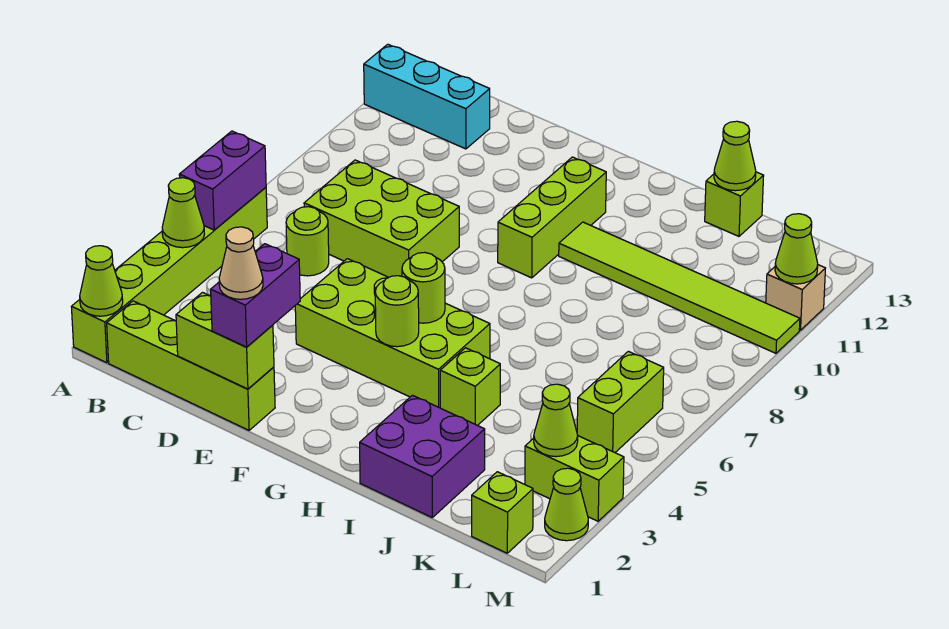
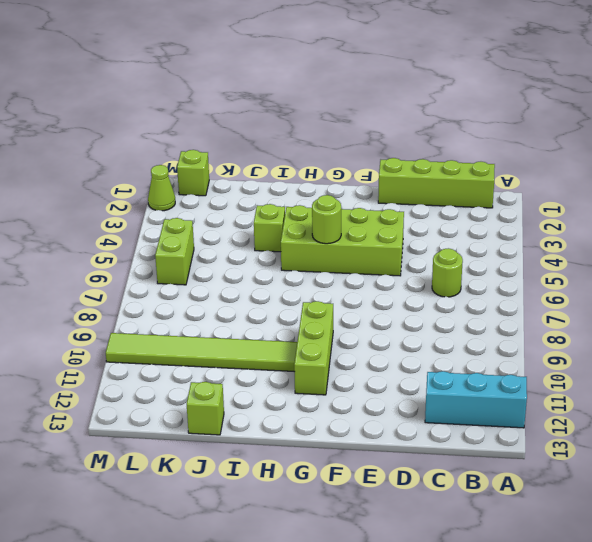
none -> lime 1x6 brick [71,187,267,363]
none -> lime 2x3 brick [304,160,459,277]
none -> purple 2x2 brick [360,395,485,517]

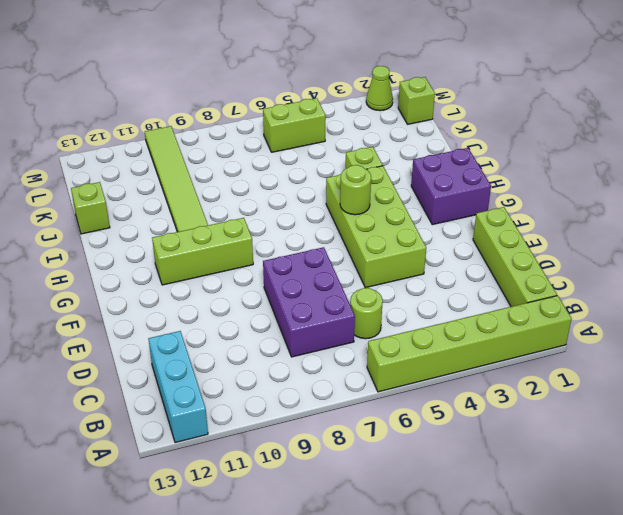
purple 2x3 brick [263,247,355,357] -> lime 2x3 brick [304,160,459,277]
purple 2x2 brick [411,148,491,225] -> purple 2x2 brick moved to [360,395,485,517]
none -> lime 1x2 brick [525,436,624,521]
none -> tan 1x1 brick [766,265,826,330]
none -> lime 1x1 cone [80,246,123,316]

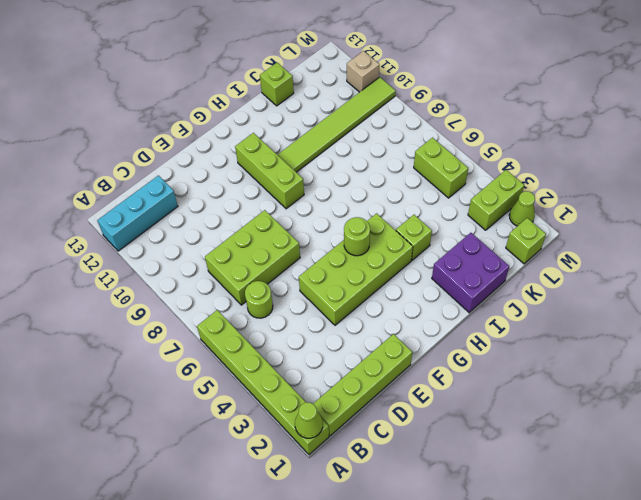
none -> lime 1x1 cone [162,178,204,248]
none -> purple 1x2 brick [179,131,266,230]
none -> lime 1x2 brick [176,293,274,389]

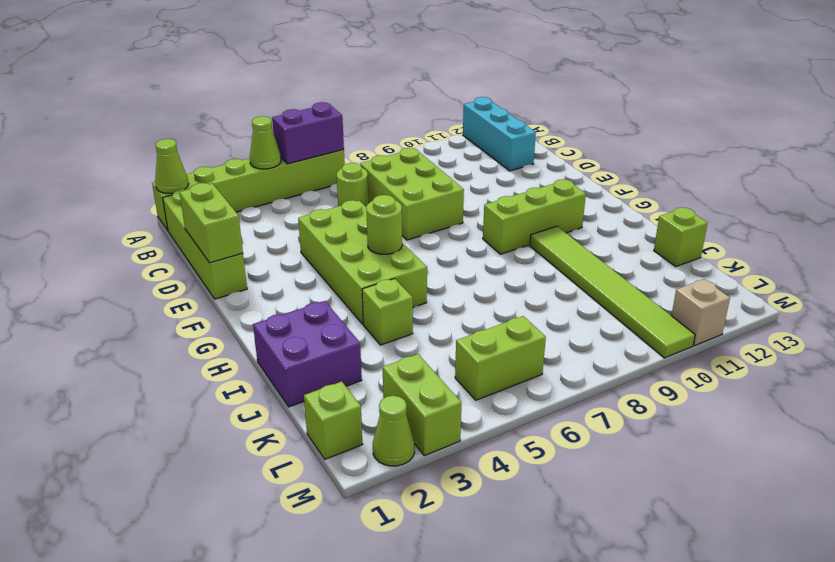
none -> lime 1x1 round brick [375,276,419,347]
none -> lime 1x1 cone [714,121,756,191]
none -> lime 1x1 cone [534,384,578,457]

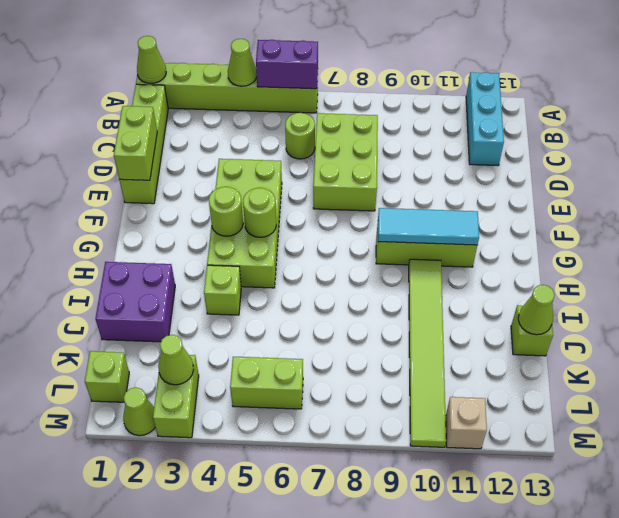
cyan 1x3 tile [378,208,479,245] -> none
none -> lime 1x1 cone [775,214,818,284]
none -> purple 1x2 brick [211,244,300,347]
none -> tan 1x1 cone [219,227,263,299]

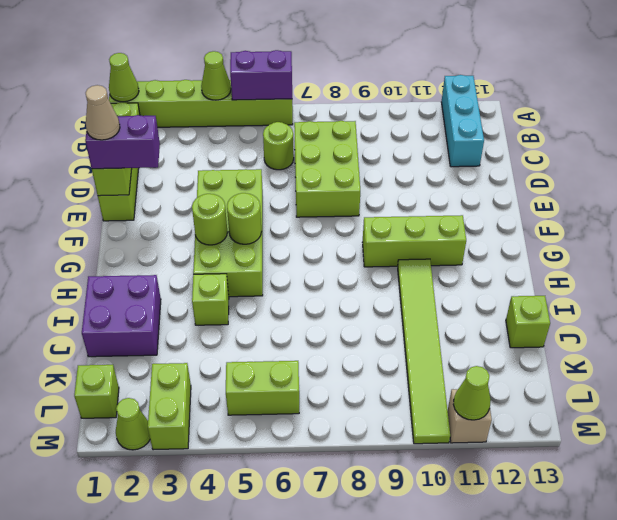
none -> lime 1x1 cone [714,121,756,191]
none -> lime 1x1 cone [534,384,578,457]

